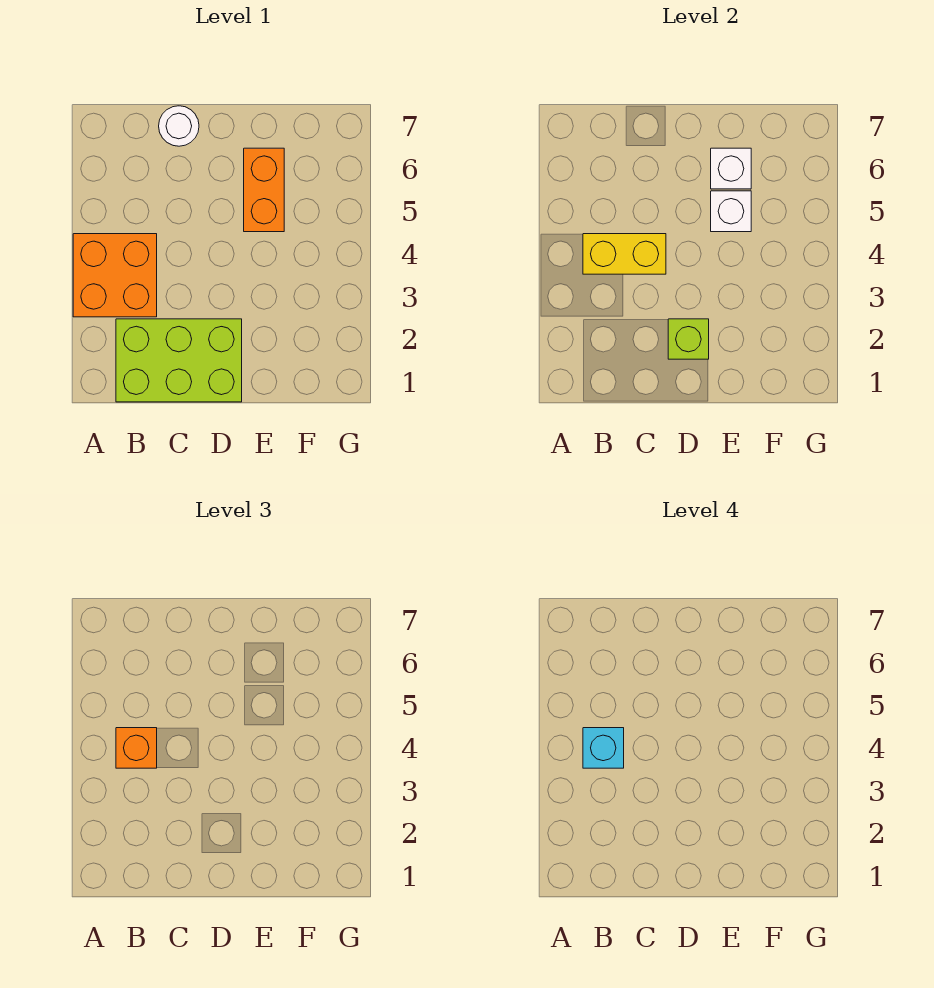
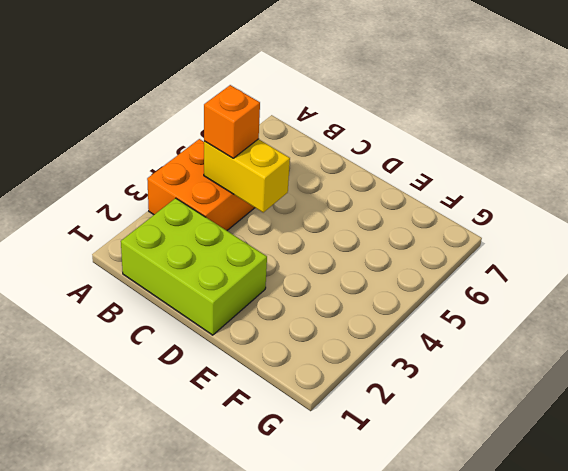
none -> white 1x1 round brick [159,106,199,146]
none -> orange 1x2 brick [244,148,284,232]

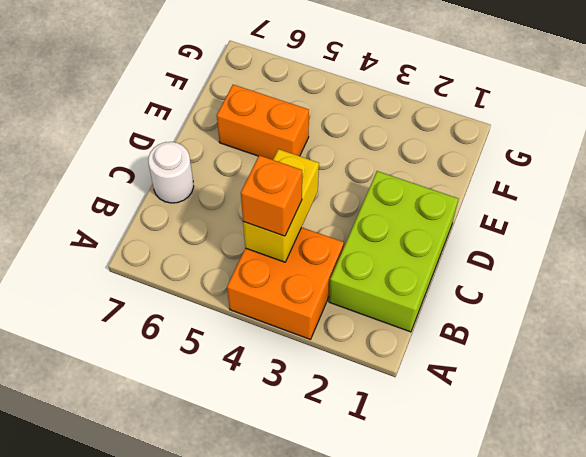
none -> lime 1x1 brick [668,319,709,359]
none -> white 1x1 brick [711,191,751,232]

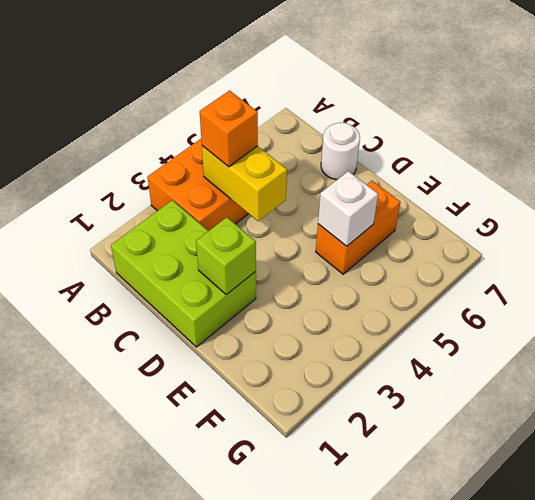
none -> white 1x1 brick [711,148,751,189]
none -> cyan 1x1 brick [583,728,624,768]

